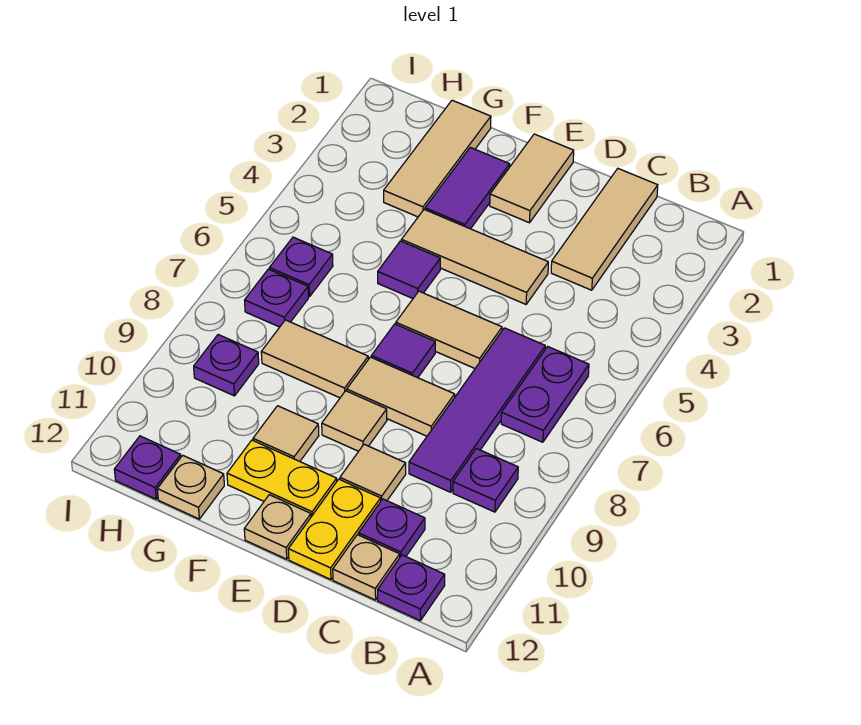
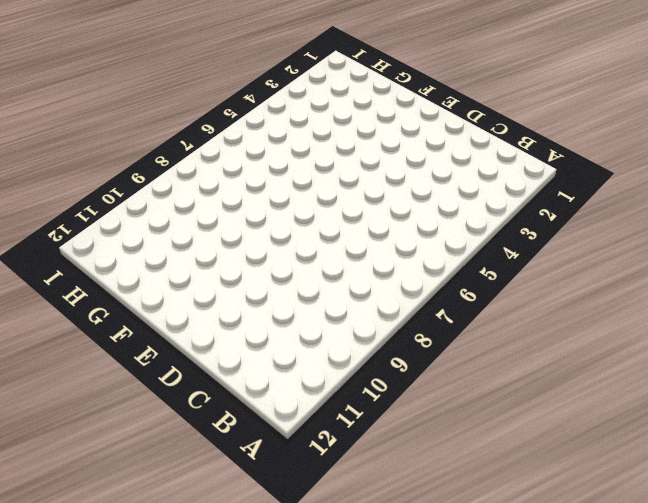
none -> purple 1x2 plate [501,347,589,442]
none -> purple 1x1 plate [453,448,518,512]
none -> purple 1x1 plate [378,555,445,621]

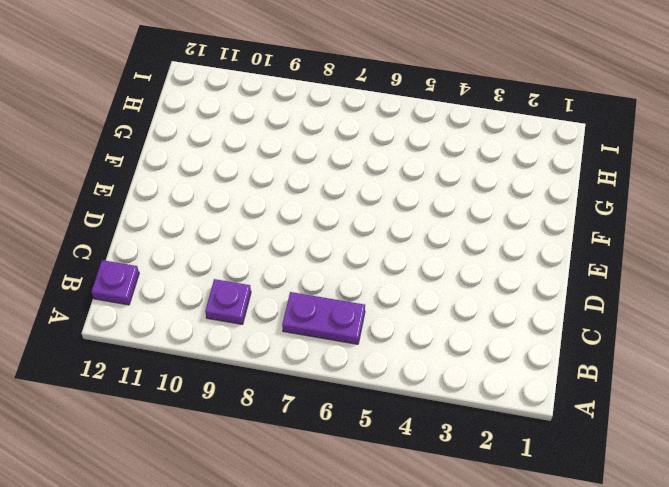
none -> tan 1x3 tile [551,169,658,290]
none -> purple 1x4 tile [409,328,545,492]
none -> purple 1x1 plate [359,499,425,557]

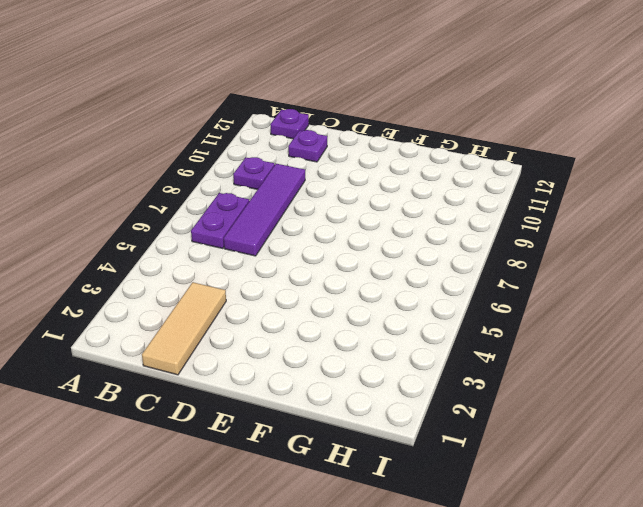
none -> tan 1x1 plate [333,535,400,600]
none -> tan 1x3 tile [402,210,548,304]
none -> tan 1x2 tile [396,291,502,368]

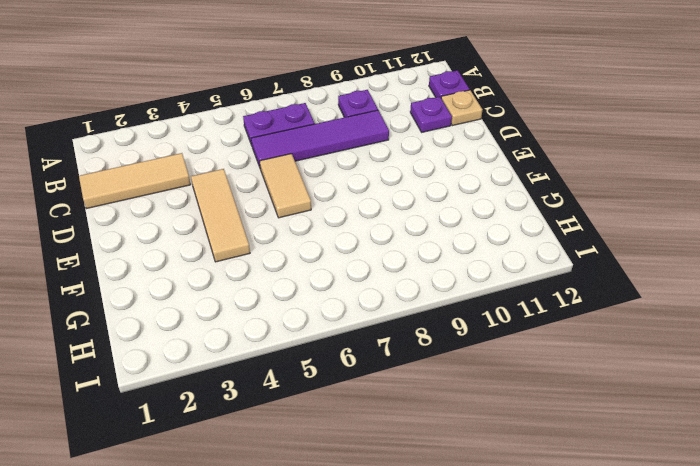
none -> tan 1x2 tile [347,357,455,436]
none -> tan 1x1 tile [340,444,406,501]
none -> yellow 1x2 plate [288,479,381,579]

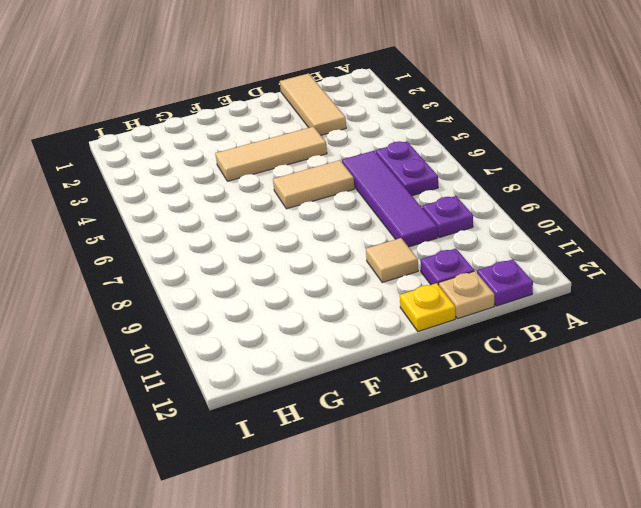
yellow 1x1 plate [400,283,455,331] -> yellow 1x2 plate [288,479,381,579]
none -> tan 1x2 tile [347,357,455,436]
none -> tan 1x2 tile [490,134,574,223]
none -> purple 1x1 tile [371,324,435,378]

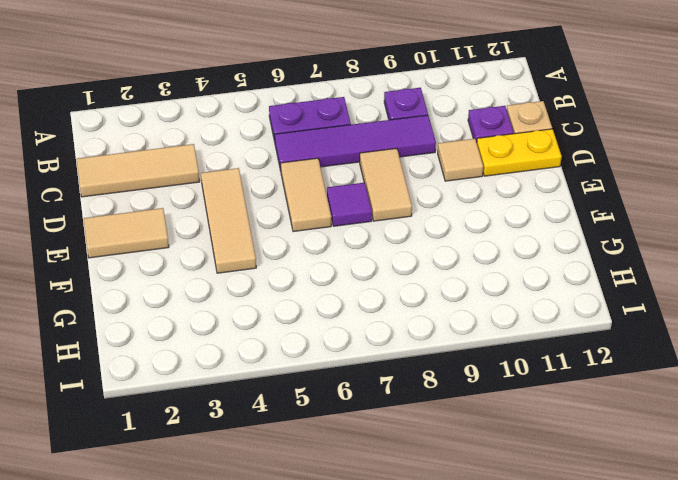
none -> purple 1x1 plate [378,555,445,621]
none -> tan 1x1 tile [322,391,387,451]
none -> yellow 1x2 plate [227,440,337,517]

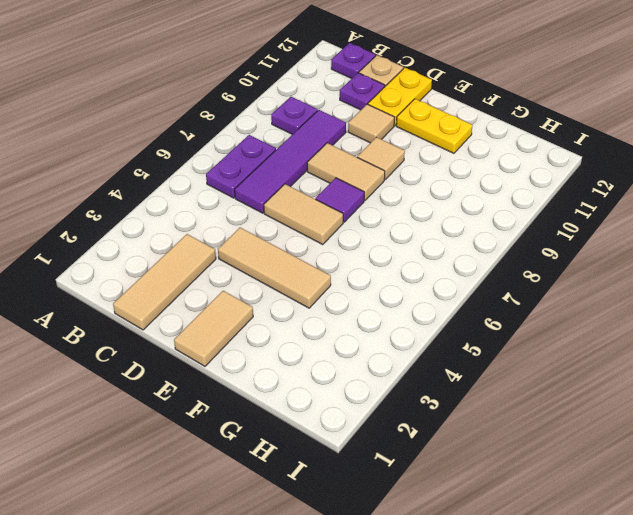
none -> tan 1x1 plate [244,495,311,559]
none -> purple 1x2 tile [425,147,510,229]
none -> purple 1x1 tile [378,241,440,298]

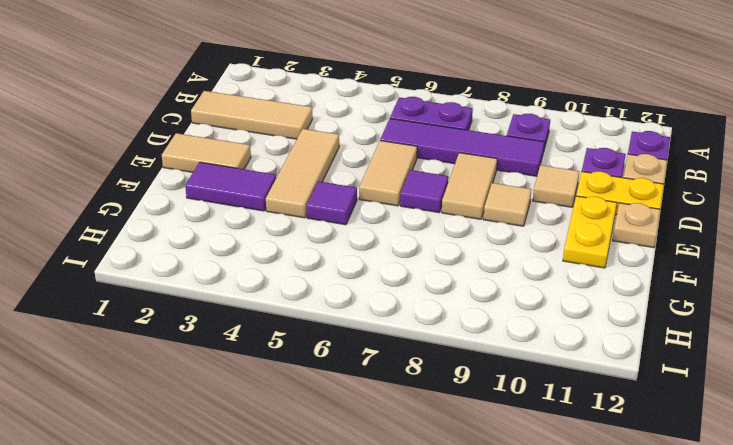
none -> tan 1x2 tile [261,320,368,398]
none -> tan 1x1 tile [253,406,319,461]
none -> tan 1x3 tile [384,100,491,217]

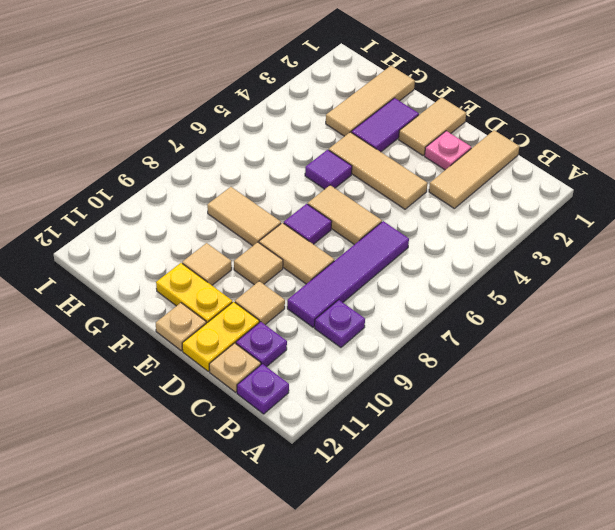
pink 1x1 plate [425,131,471,170] -> none
none -> purple 1x2 plate [501,347,589,442]
none -> tan 1x1 plate [157,456,224,519]
none -> purple 1x1 plate [269,237,333,297]

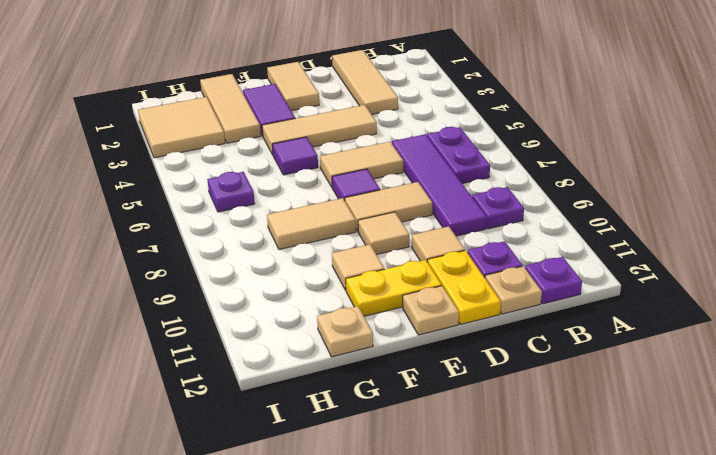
tan 2x2 tile [138,97,225,158] -> none
none -> purple 1x1 plate [245,269,308,327]
none -> purple 1x1 plate [194,335,259,396]
none -> purple 1x1 plate [114,436,181,499]

